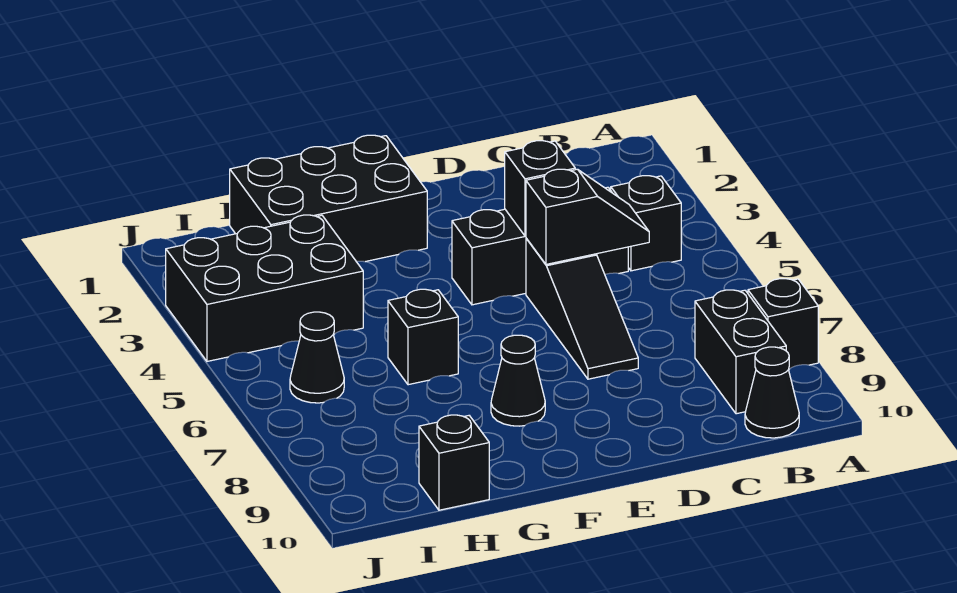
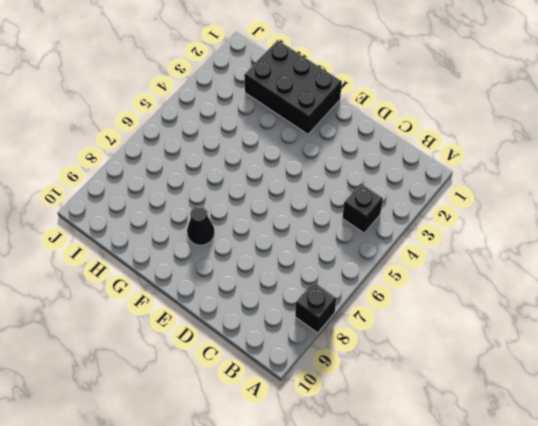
none -> black 1x2 brick [695,290,786,414]
none -> black 1x1 cone [745,347,799,438]
none -> black 1x3 brick [452,187,628,305]

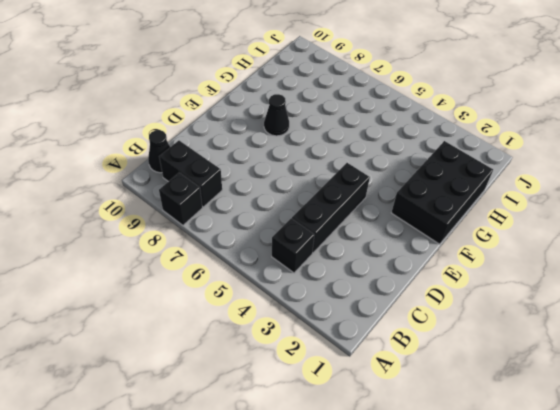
none -> black 1x3 slope [526,238,638,379]
none -> black 1x1 brick [388,289,458,385]
none -> black 2x3 brick [166,215,363,361]

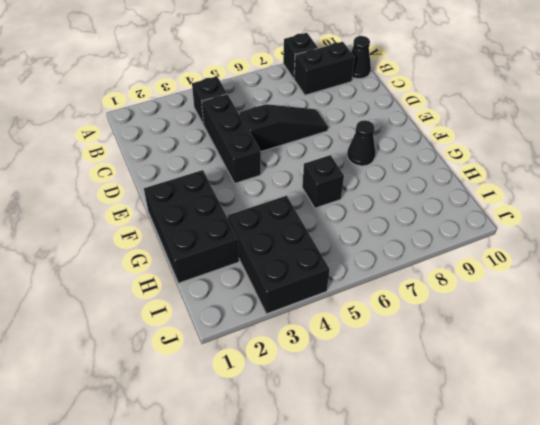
none -> black 1x1 brick [419,415,489,510]
none -> black 1x1 cone [290,312,344,403]
none -> black 1x2 slope [526,169,649,264]

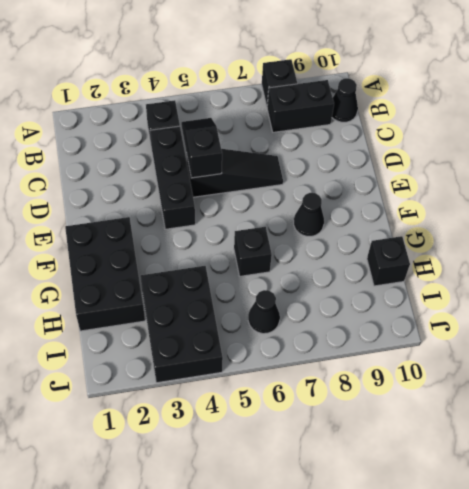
none -> black 1x1 brick [505,141,575,236]

